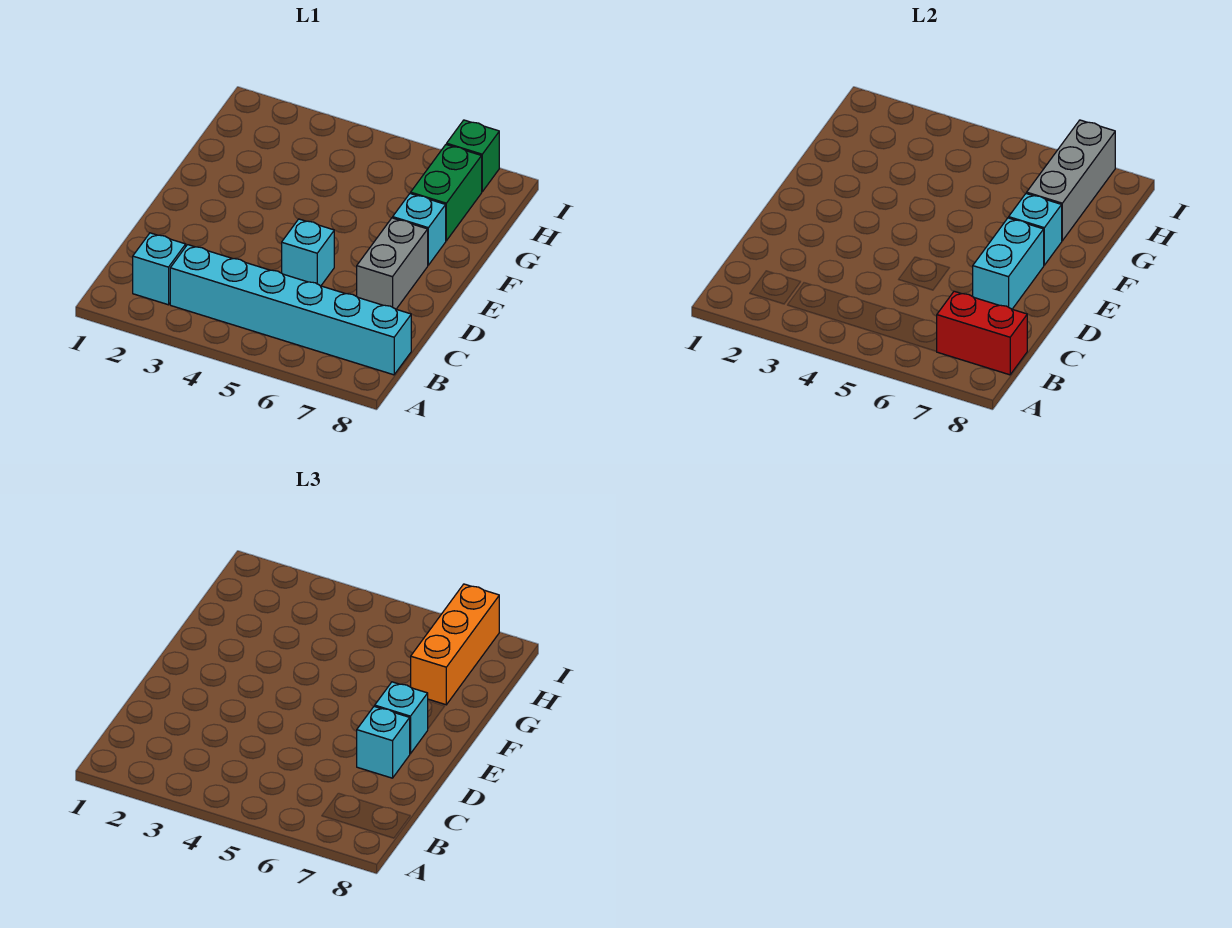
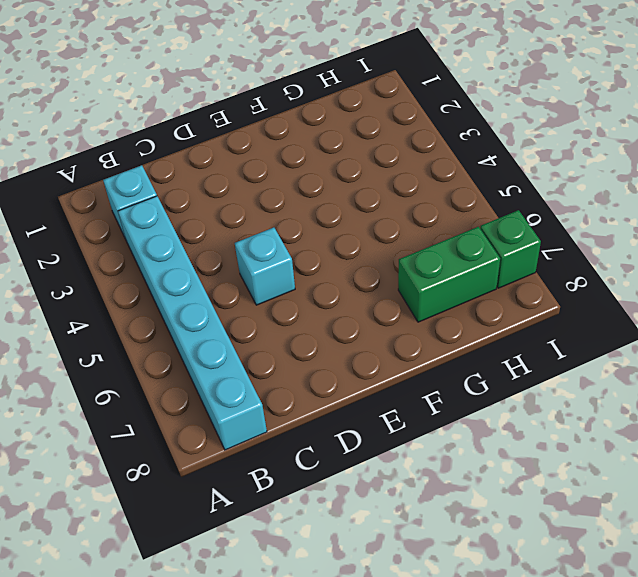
none -> grey 1x2 brick [357,218,428,309]
none -> cyan 1x1 brick [393,193,446,265]
none -> red 1x2 brick [936,291,1027,375]

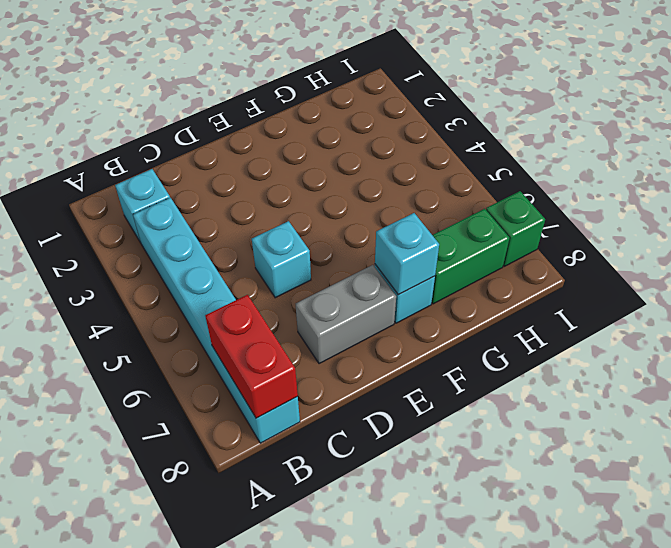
none -> cyan 1x2 brick [973,218,1044,309]
none -> grey 1x3 brick [1027,120,1115,241]
none -> cyan 1x1 brick [357,706,410,778]

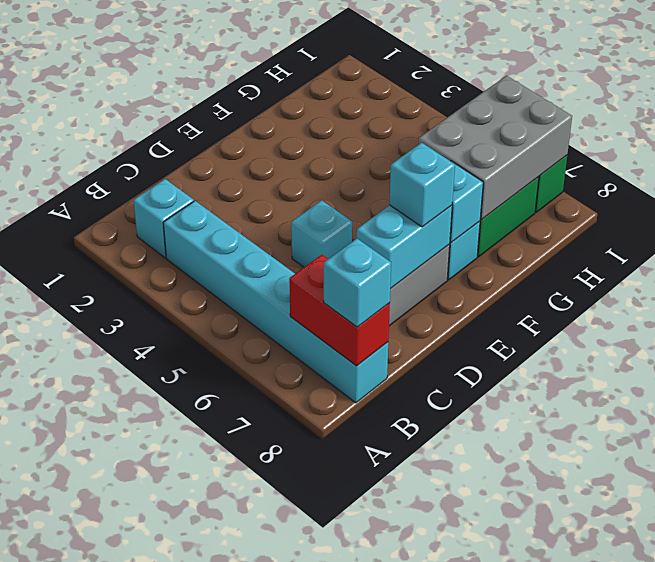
cyan 1x1 brick [324,239,391,327] -> cyan 1x1 brick moved to [357,706,410,778]
grey 2x3 brick [418,76,572,220] -> grey 1x3 brick [1027,120,1115,241]
none -> orange 1x3 brick [411,584,499,705]

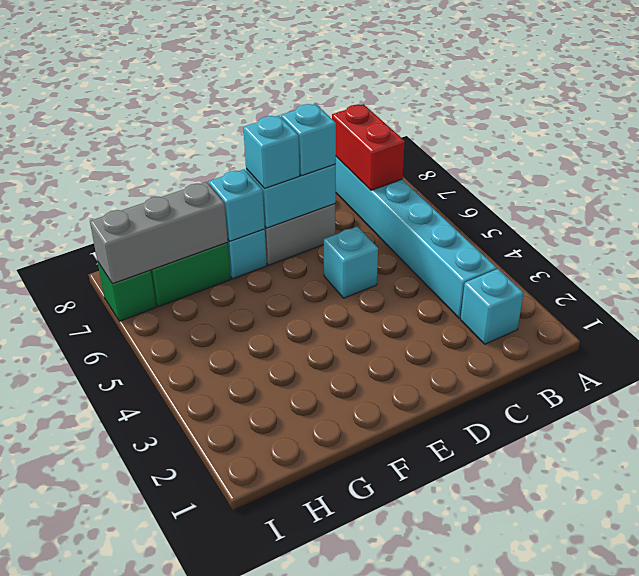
none -> orange 1x3 brick [411,584,499,705]

